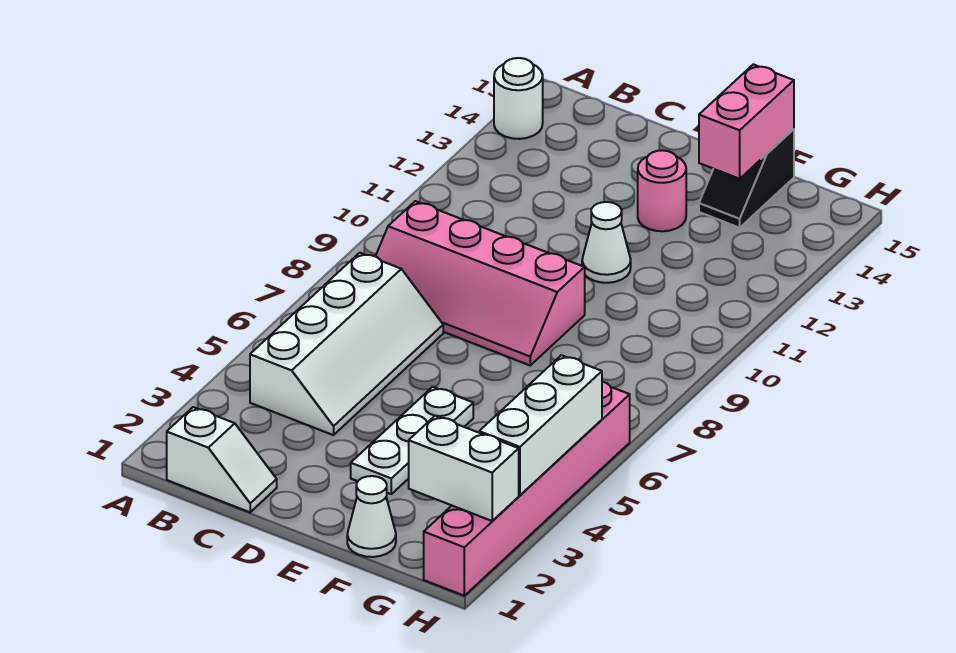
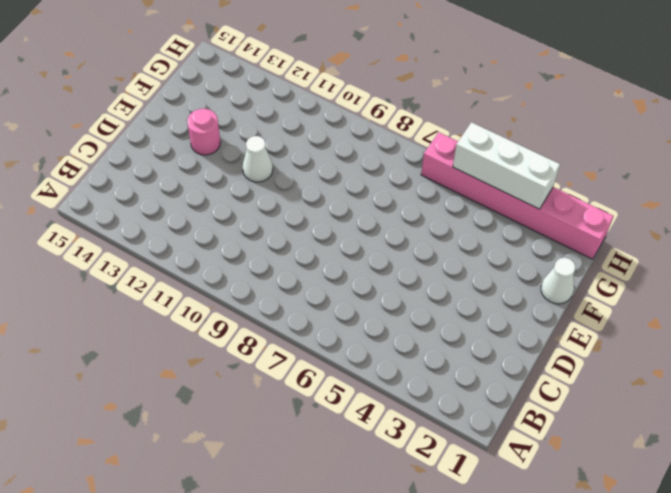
none -> white 1x1 round brick [494,58,543,139]
none -> white 1x2 slope [167,407,277,512]
none -> white 2x4 slope [250,253,443,435]

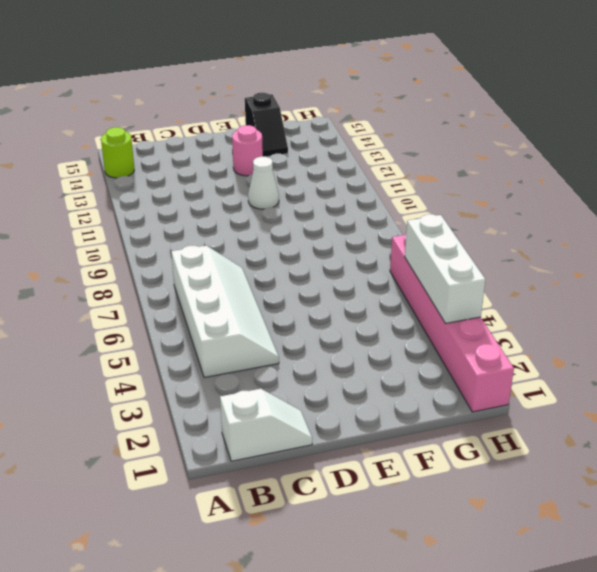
lime 1x1 round brick [101,127,134,178] -> white 1x1 round brick [494,58,543,139]
none -> pink 2x4 slope [375,201,585,365]
none -> white 1x3 plate [351,387,473,494]
none -> white 1x1 cone [347,476,396,557]

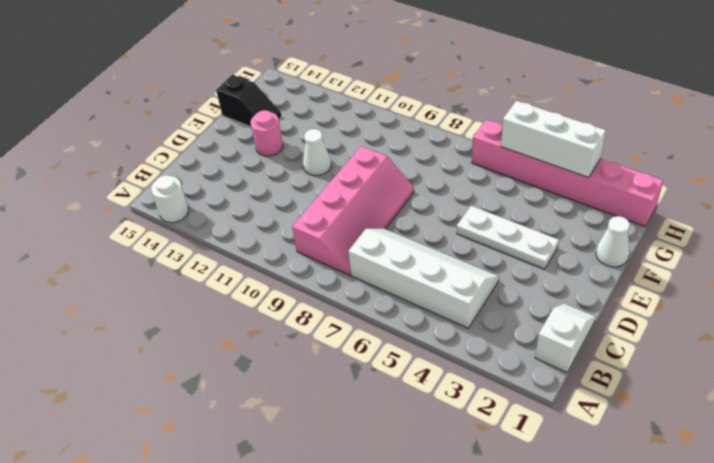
none -> pink 1x2 brick [699,64,794,179]
none -> white 1x2 brick [409,416,519,521]

